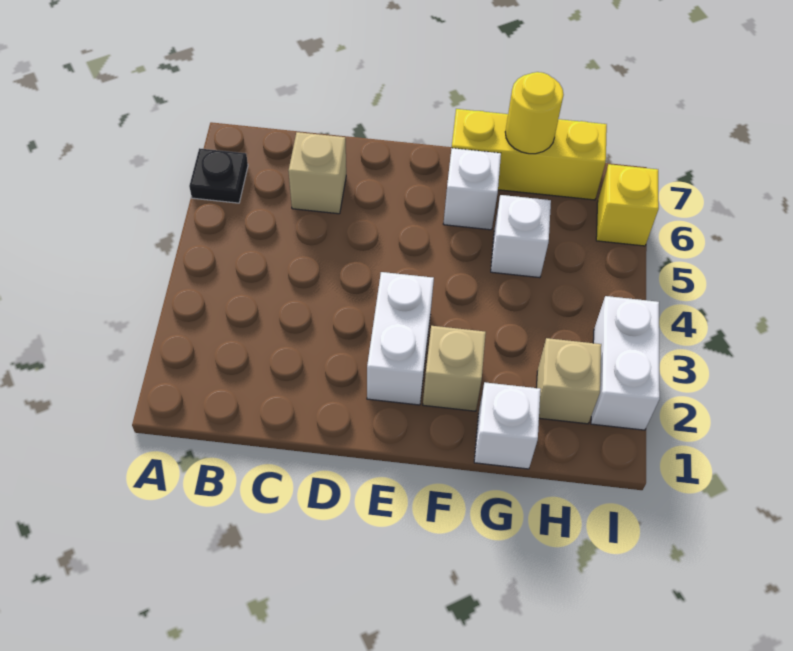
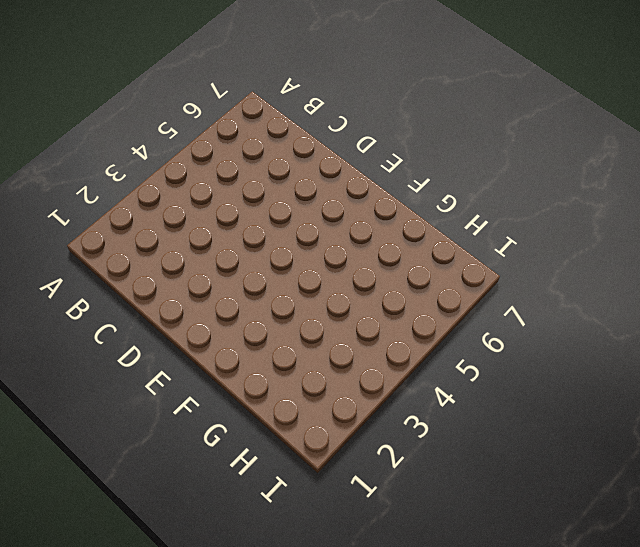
none -> black 1x1 plate [189,148,248,203]
none -> tan 1x1 brick [289,132,346,214]
none -> white 1x2 brick [367,272,434,405]

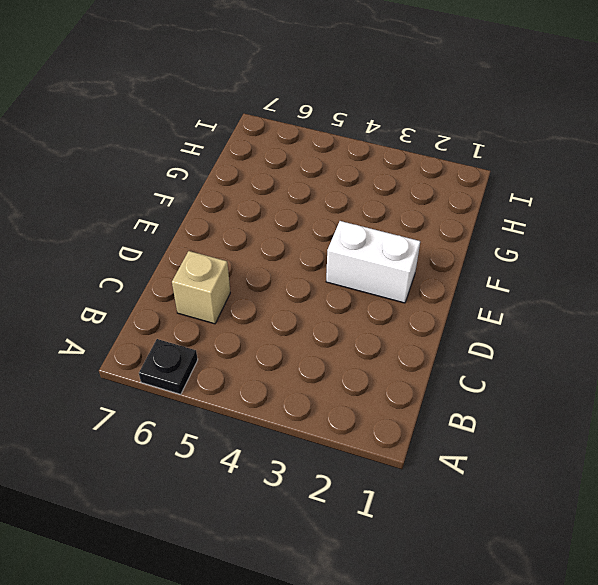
none -> tan 1x1 brick [423,326,486,411]
none -> white 1x1 brick [443,148,501,230]
none -> yellow 1x3 brick [452,109,607,200]

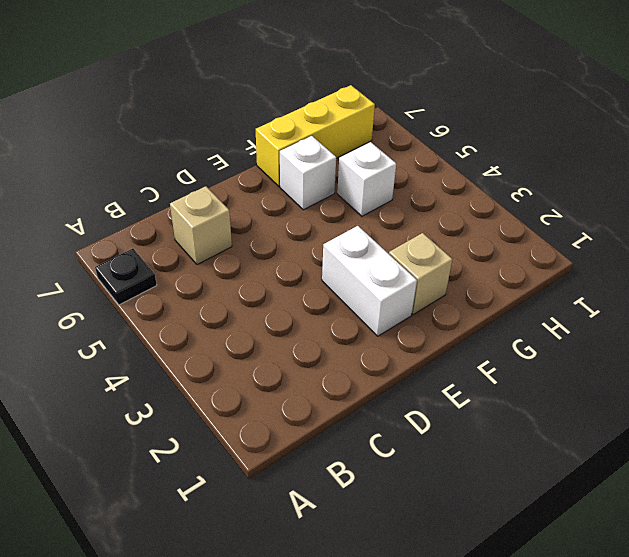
none -> white 1x1 brick [474,382,541,469]
none -> tan 1x1 brick [536,338,601,424]
none -> white 1x2 brick [591,296,660,430]

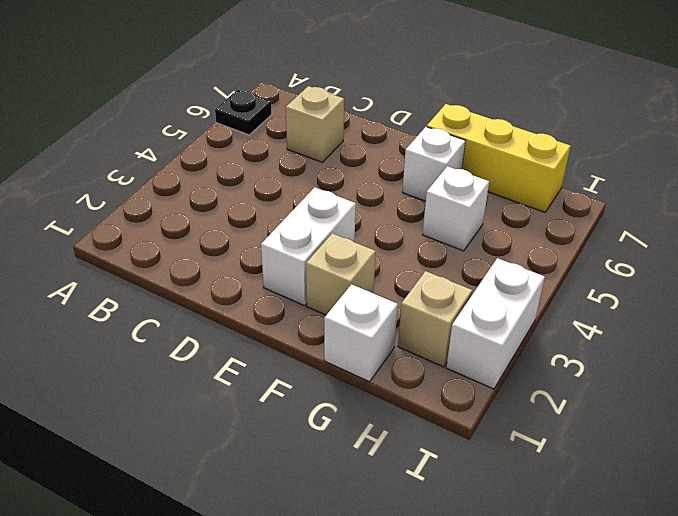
none -> yellow 1x1 brick [596,164,659,246]
none -> yellow 1x1 round brick [505,72,564,154]

